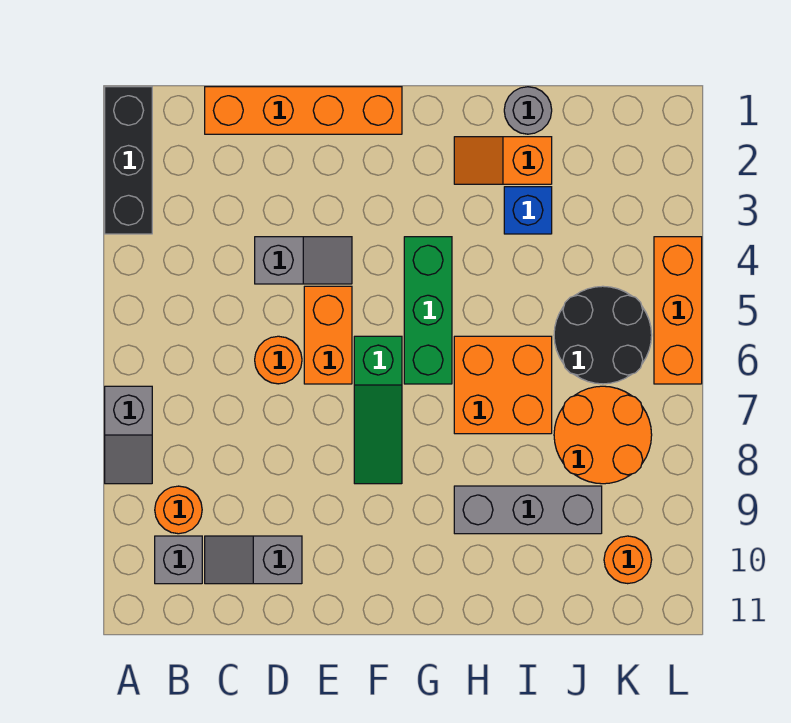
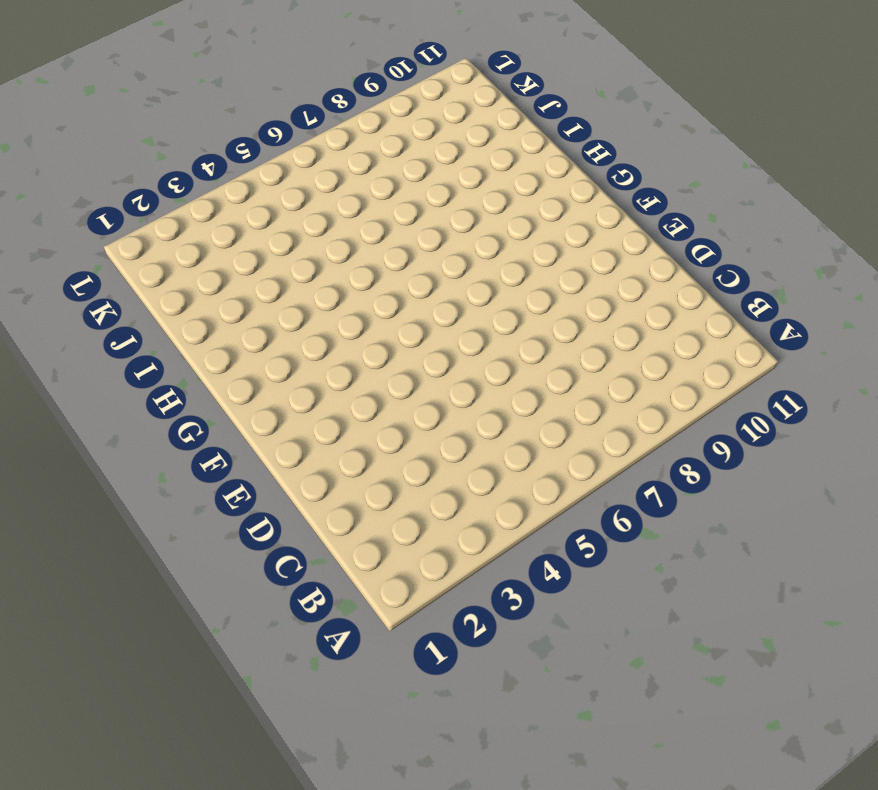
none -> black 1x3 brick [105,87,152,234]
none -> grey 1x2 slope [105,386,152,484]
none -> orange 1x1 round brick [155,486,202,534]

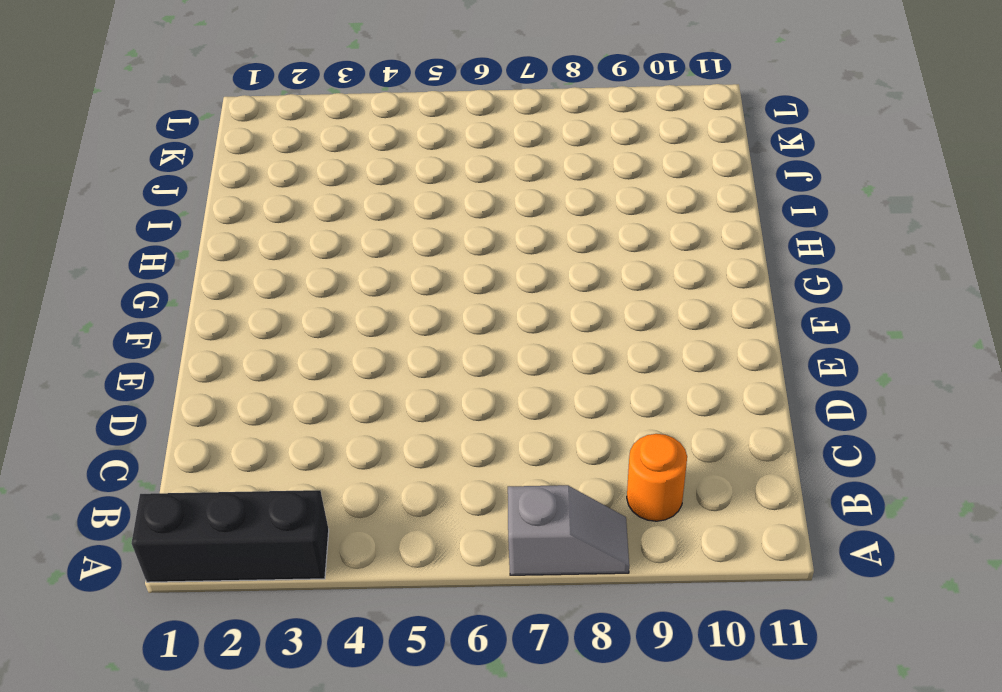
none -> grey 1x1 brick [155,536,202,584]
none -> orange 1x4 brick [205,87,402,134]
none -> grey 1x2 slope [205,536,302,584]

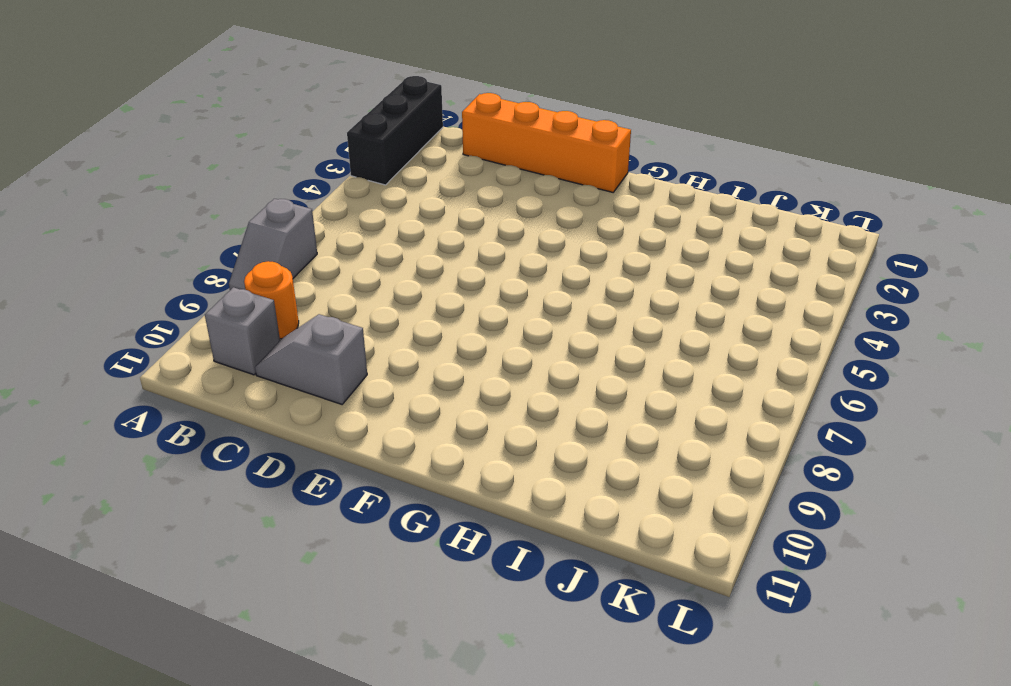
none -> grey 1x2 slope [255,237,352,284]
none -> orange 1x1 round brick [255,336,302,384]
none -> orange 1x2 brick [304,286,352,384]

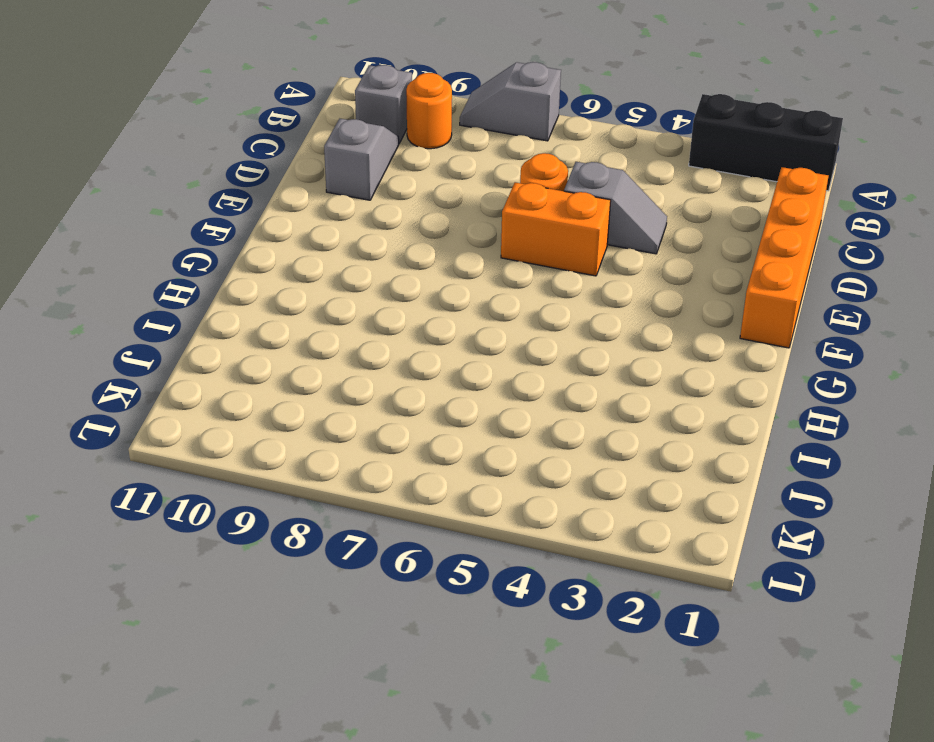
grey 1x2 slope [564,162,667,254] -> grey 1x2 slope turned to [255,237,352,284]
none -> green 1x3 slope [354,336,402,484]
none -> green 1x3 brick [404,237,452,384]
none -> orange 1x2 slope [454,137,552,184]

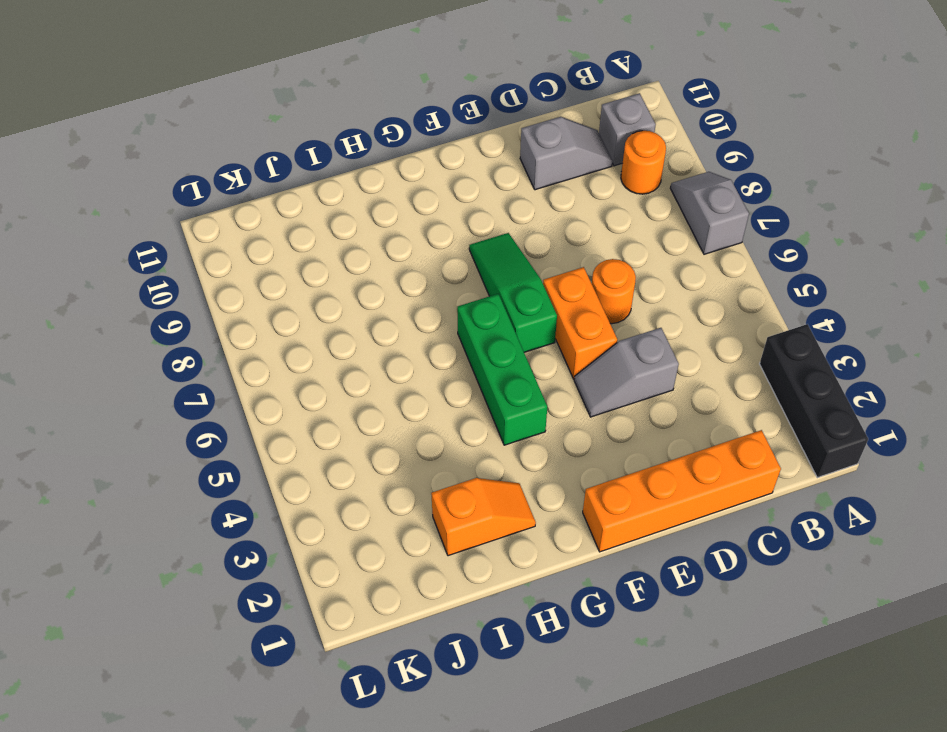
none -> orange 2x2 brick [454,336,552,434]
none -> grey 1x3 brick [454,486,602,534]
none -> grey 1x1 round brick [504,87,552,134]

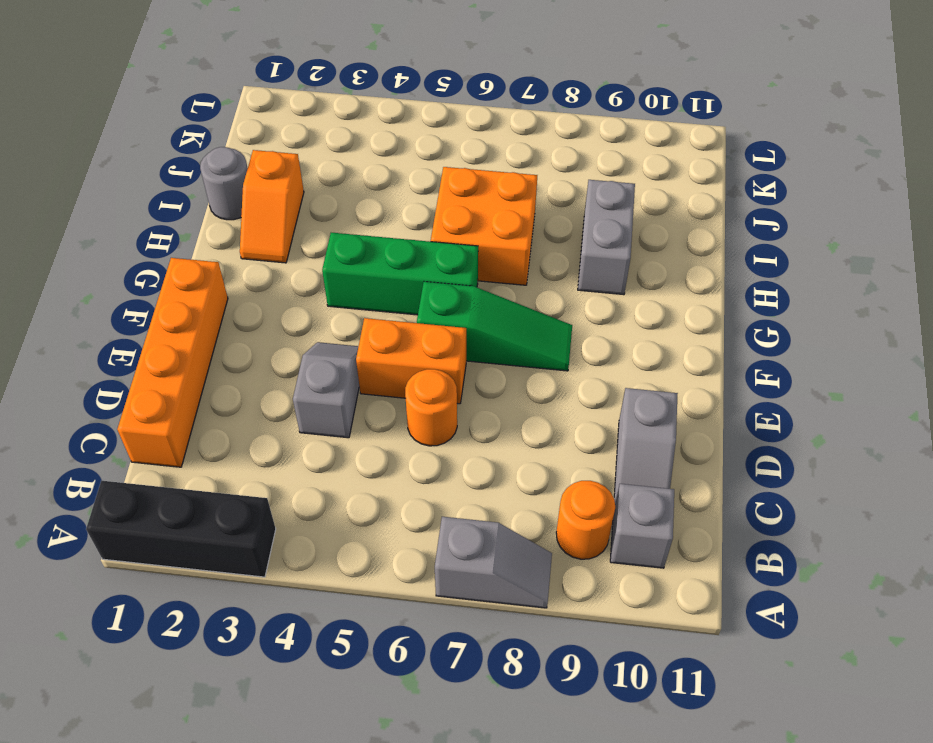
grey 1x2 brick [578,180,635,295] -> grey 1x3 brick [454,486,602,534]
none -> blue 1x1 brick [504,187,552,234]
none -> black 2x2 round brick [554,286,652,384]
none -> orange 2x2 round brick [554,386,652,484]

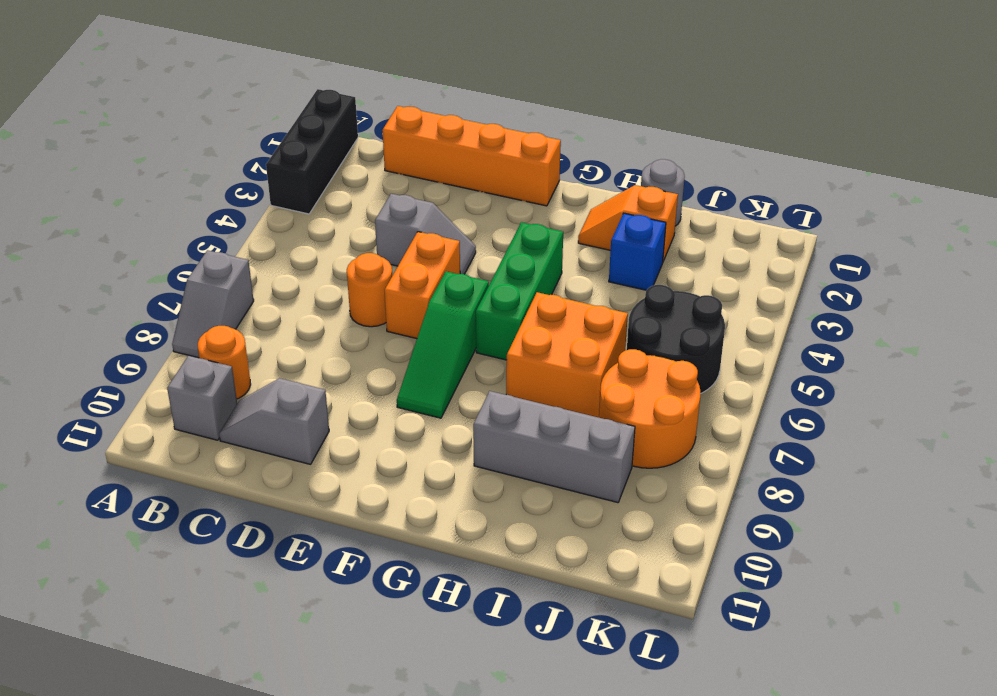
none -> orange 1x1 round brick [604,536,652,584]
none -> orange 1x3 brick [654,237,702,384]

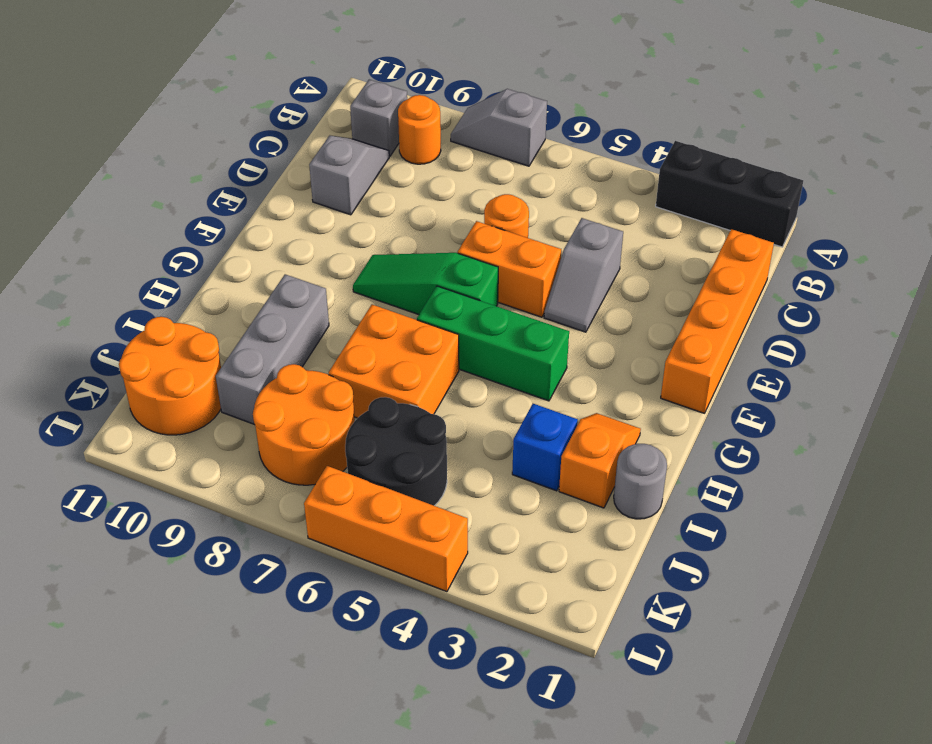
orange 2x2 round brick [119,317,221,435] -> orange 1x1 round brick [604,536,652,584]

